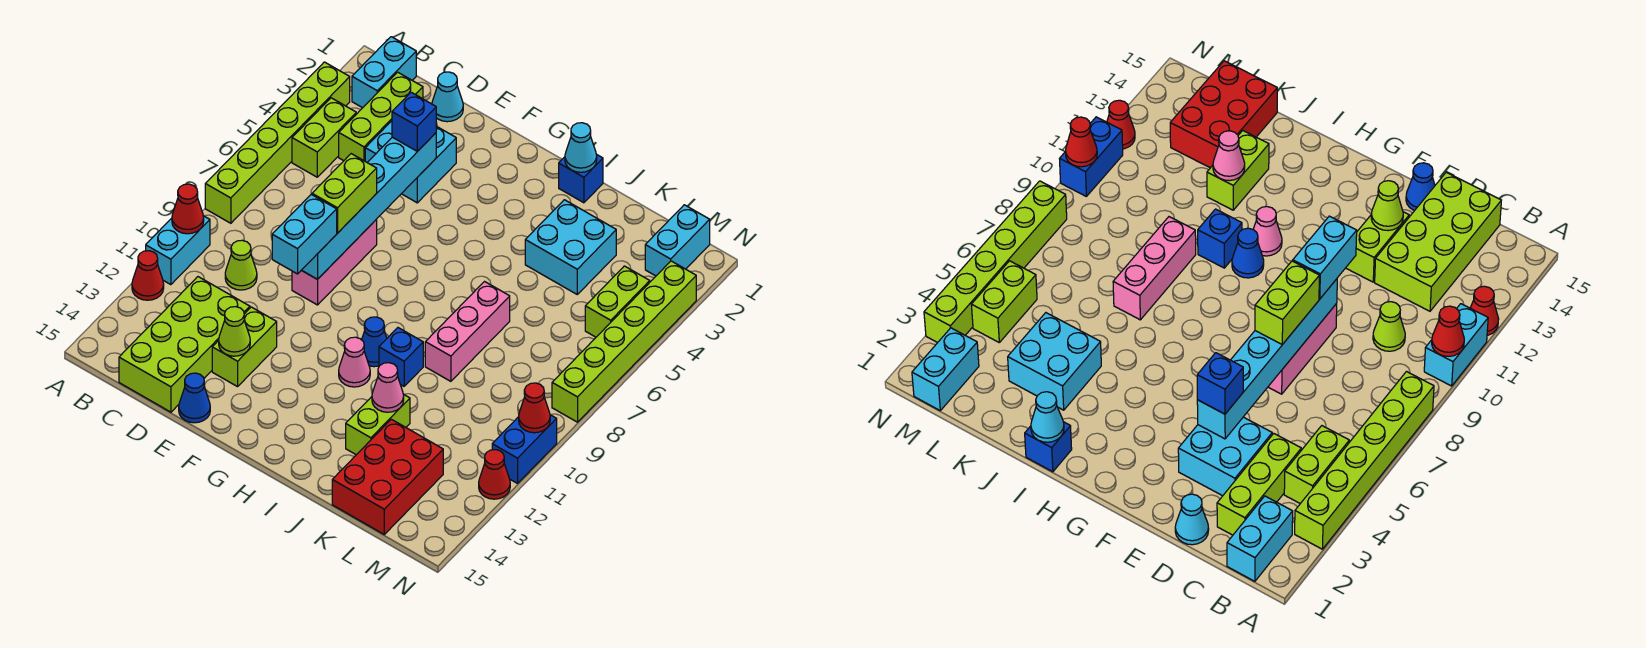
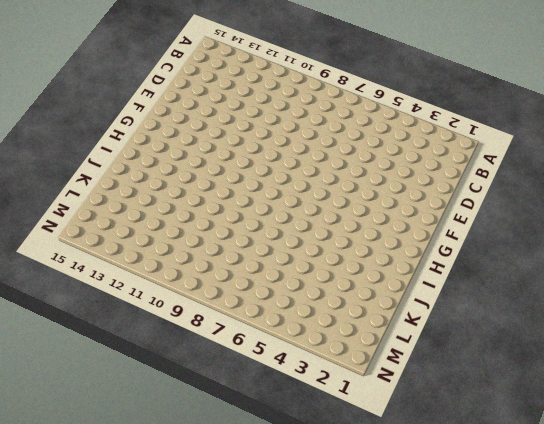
none -> lime 1x6 brick [205,62,350,223]
none -> cyan 1x2 brick [146,216,210,285]
none -> red 1x1 cone [132,251,164,300]
none -> cyan 1x2 brick [352,37,416,108]

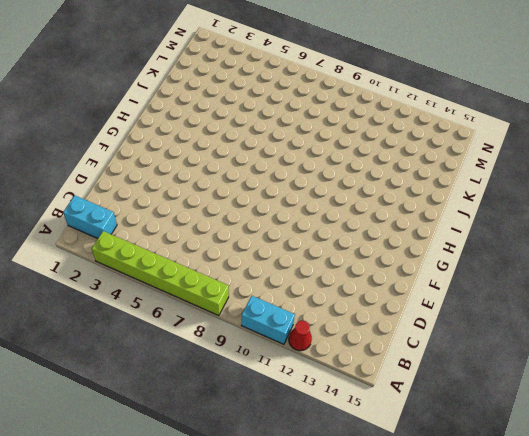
none -> lime 1x2 brick [292,98,356,177]
none -> lime 1x3 brick [339,72,423,161]
none -> lime 1x1 cone [225,240,257,290]
none -> lime 2x4 brick [119,277,250,412]

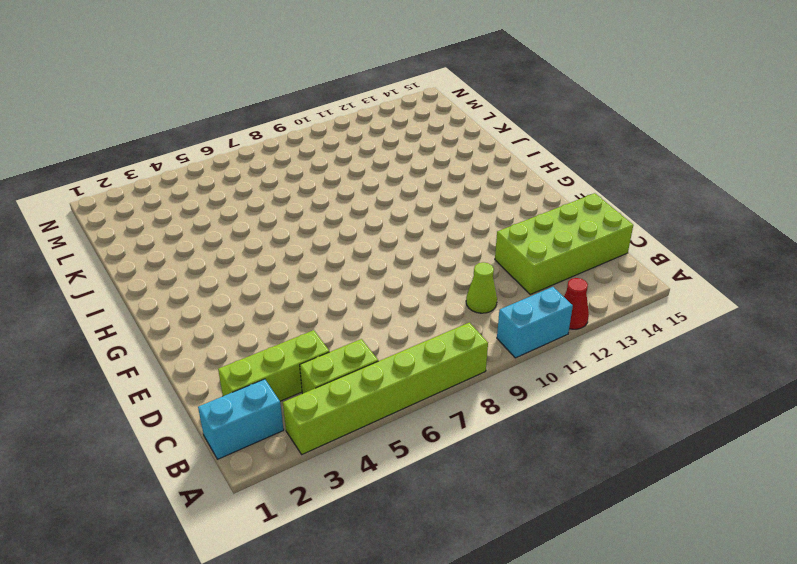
none -> cyan 1x1 cone [432,72,463,122]
none -> cyan 2x2 brick [365,121,456,203]
none -> pink 1x3 brick [292,220,377,305]
none -> lime 1x2 brick [212,307,277,387]

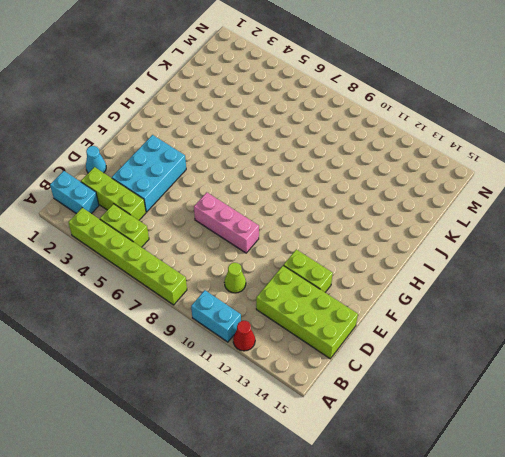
cyan 2x3 brick [112,135,186,212] -> cyan 2x2 brick [365,121,456,203]
none -> blue 1x1 cone [179,373,210,423]
none -> blue 1x1 cone [362,317,387,367]
none -> pink 1x1 cone [339,337,370,387]
none -> blue 1x1 brick [559,154,603,203]

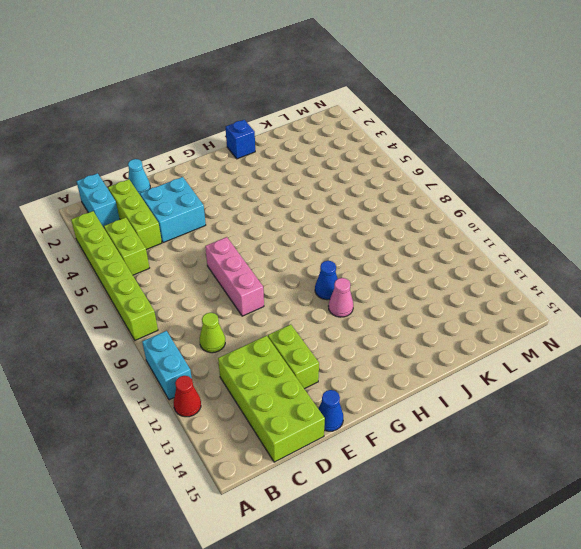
none -> blue 1x1 brick [379,328,423,386]
none -> cyan 2x2 brick [525,200,616,294]
none -> pink 1x3 brick [425,282,510,381]
none -> lime 1x2 brick [346,394,410,455]

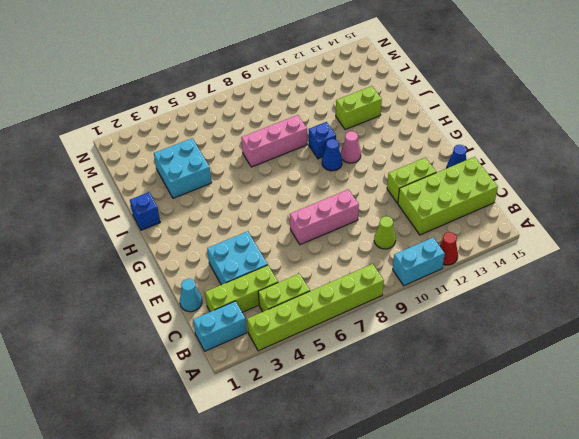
none -> red 2x3 brick [332,419,443,534]
none -> cyan 1x2 brick [645,205,710,276]
none -> lime 1x2 brick [585,266,650,337]
none -> lime 1x6 brick [552,261,696,422]

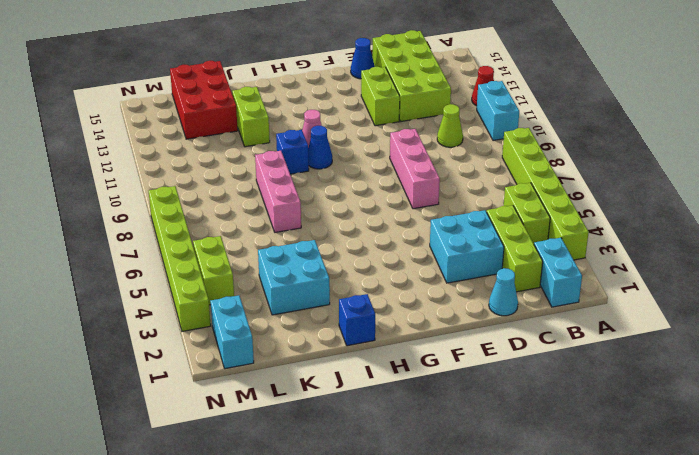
none -> blue 1x2 brick [492,415,557,483]
none -> red 1x1 cone [479,450,510,499]
none -> red 1x1 cone [172,184,204,234]
none -> cyan 1x6 brick [302,133,436,279]

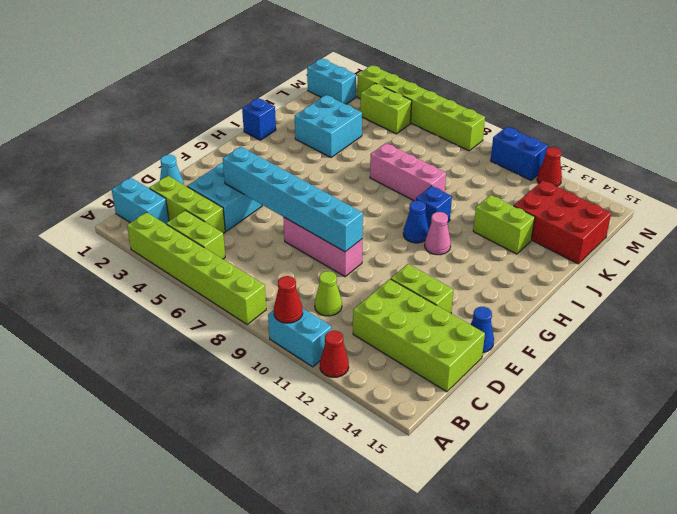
none -> lime 1x1 cone [219,307,250,356]
none -> cyan 1x1 cone [565,123,597,172]
none -> pink 1x1 cone [372,363,404,412]
none -> red 1x1 cone [519,383,550,433]

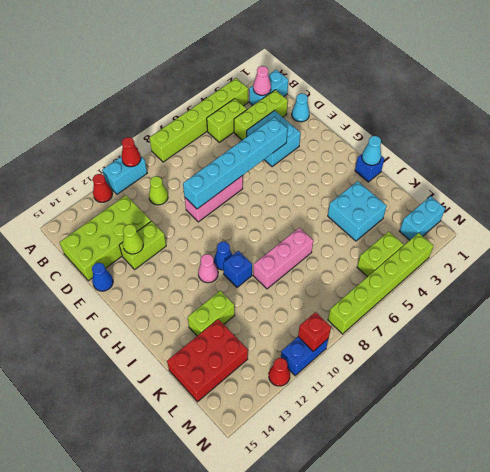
pink 1x1 cone [253,66,271,95] -> pink 1x1 cone moved to [372,363,404,412]
red 1x1 brick [298,312,331,351] -> red 1x1 cone [519,383,550,433]
none -> blue 1x1 brick [392,92,436,152]
none -> lime 1x2 brick [312,154,377,233]
none -> cyan 1x2 brick [272,194,337,274]

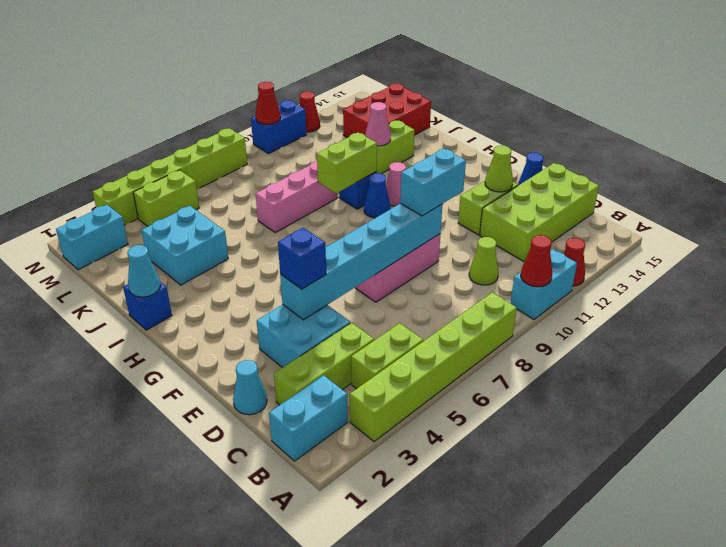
lime 1x2 brick [317,133,377,193] -> lime 1x2 brick moved to [312,154,377,233]

